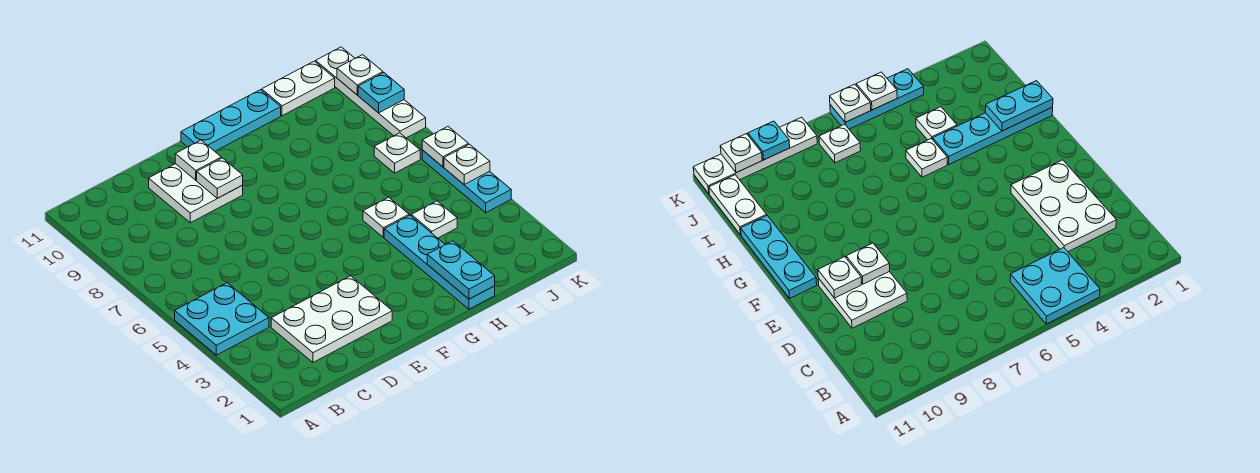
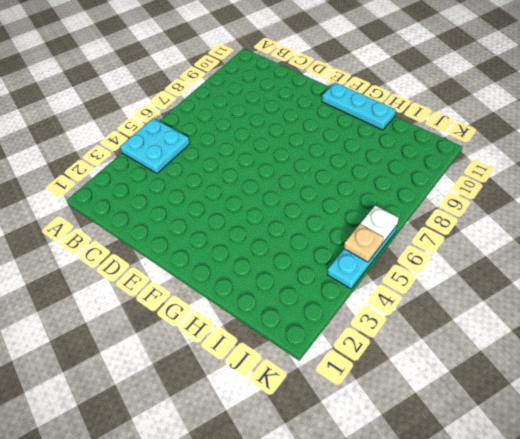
tan 1x1 plate [344,224,384,262] -> white 1x1 plate [444,144,490,184]
none -> white 2x3 plate [271,276,392,362]
none -> white 2x2 plate [149,164,243,223]
none -> cyan 1x4 plate [384,215,495,309]

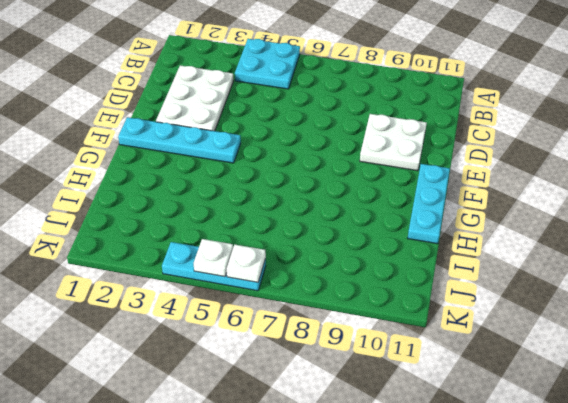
cyan 1x4 plate [118,117,241,163] -> cyan 1x4 plate moved to [384,215,495,309]
none -> white 1x1 plate [363,197,409,238]
none -> white 1x1 plate [411,201,457,238]
none -> white 1x2 plate [262,61,335,116]

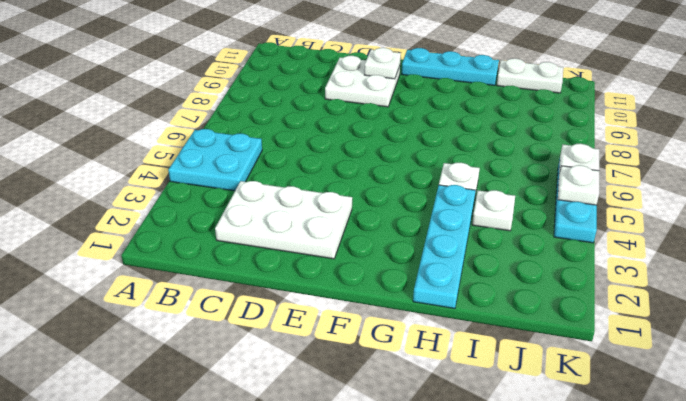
none -> white 1x1 plate [374,133,420,173]
none -> white 1x4 plate [316,47,426,138]
none -> white 1x1 plate [197,158,243,198]

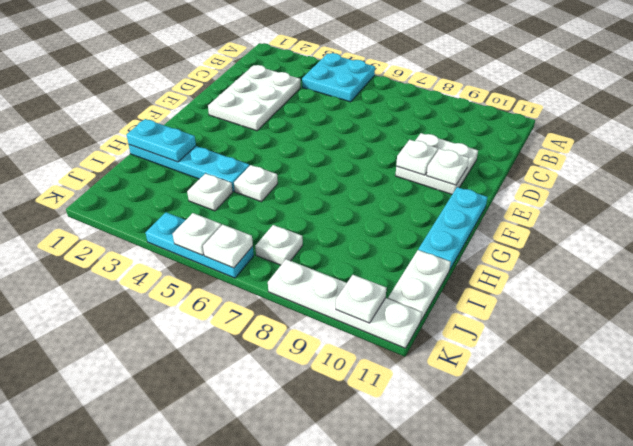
none -> cyan 1x1 plate [358,73,404,113]

